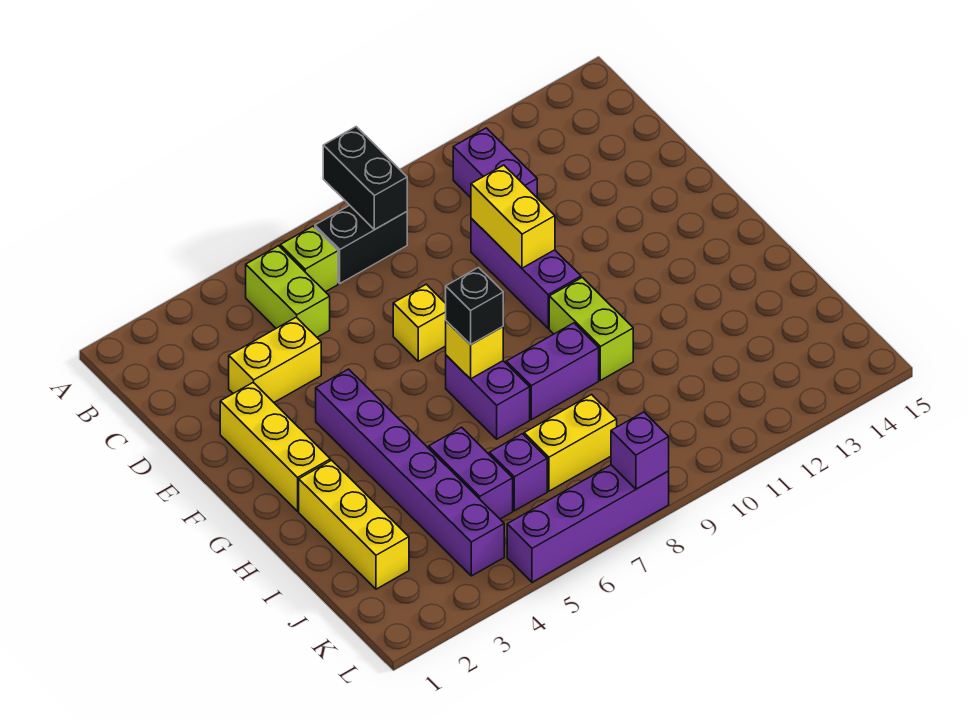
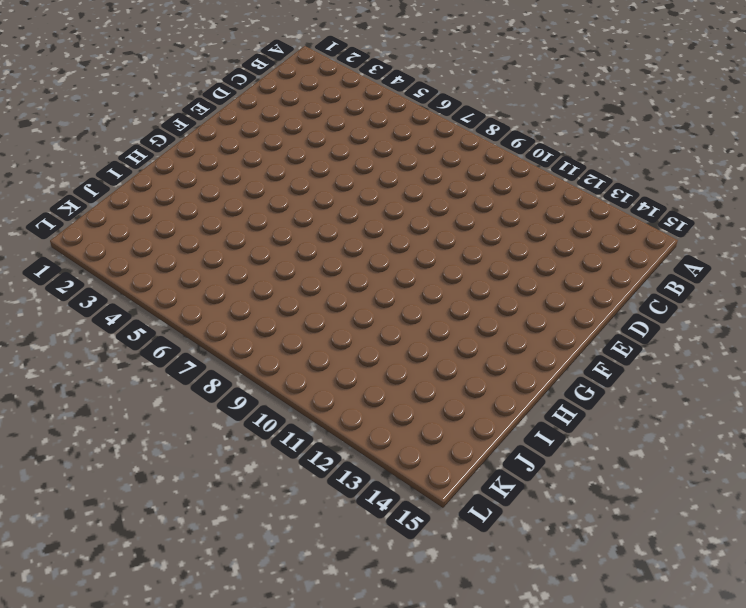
none -> lime 1x2 brick [246,246,330,337]
none -> lime 1x1 brick [280,226,338,292]
none -> black 1x2 brick [315,205,407,283]

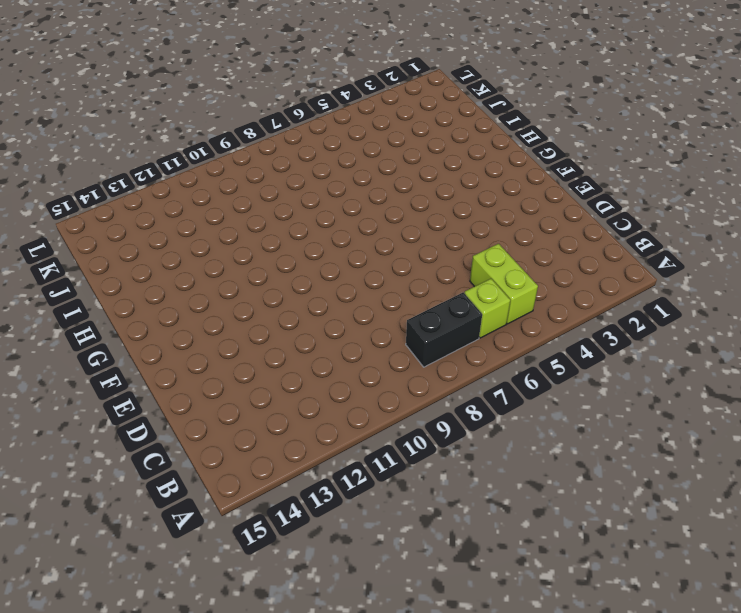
none -> purple 1x2 brick [453,128,537,198]
none -> yellow 1x2 brick [229,317,321,402]
none -> purple 1x3 brick [471,218,581,328]

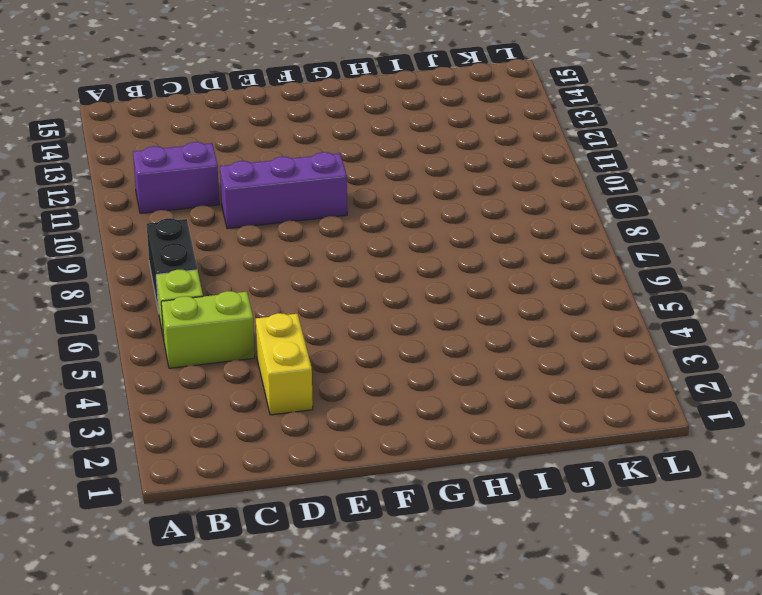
none -> yellow 1x3 brick [220,383,330,511]
none -> yellow 1x1 brick [393,284,446,361]
none -> purple 1x6 brick [316,369,504,576]

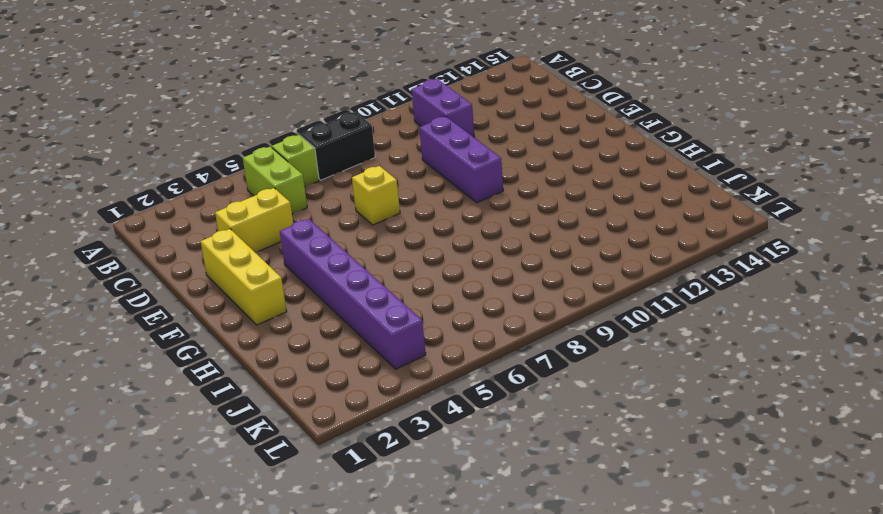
none -> purple 1x2 brick [446,355,530,439]
none -> lime 1x2 brick [549,277,633,380]
none -> yellow 1x3 brick [299,460,409,589]

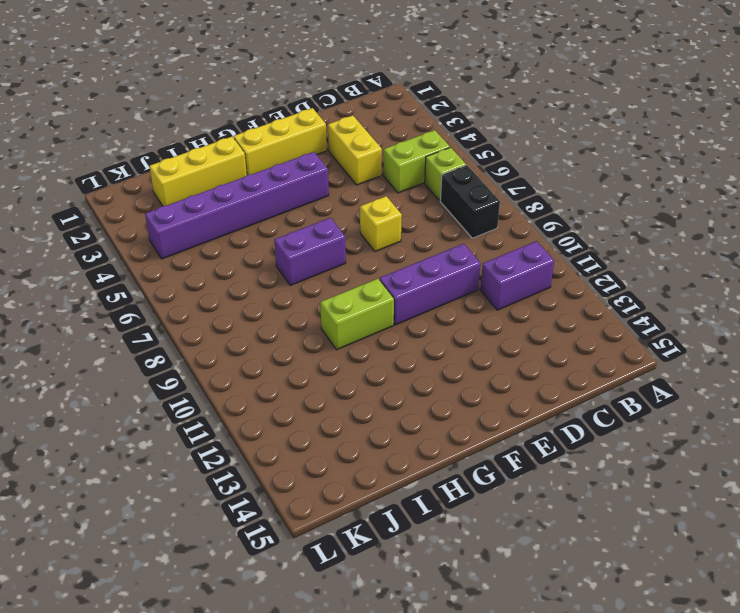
none -> purple 1x2 brick [506,323,599,420]
none -> purple 1x2 brick [429,427,513,519]
none -> purple 1x1 brick [489,434,547,511]

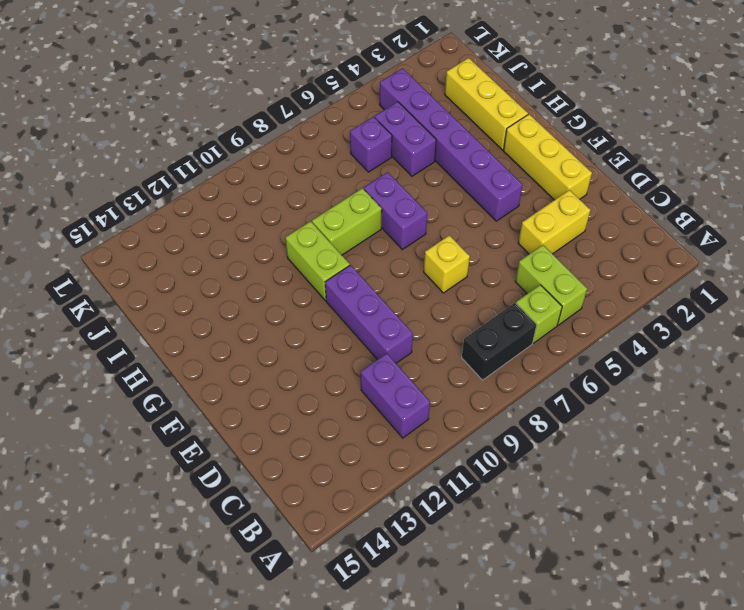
lime 1x2 brick [312,188,382,255] -> purple 1x2 brick [506,323,599,420]
none -> yellow 1x2 brick [524,395,617,491]
none -> purple 1x4 brick [507,465,669,582]
none -> black 1x2 brick [323,127,407,229]

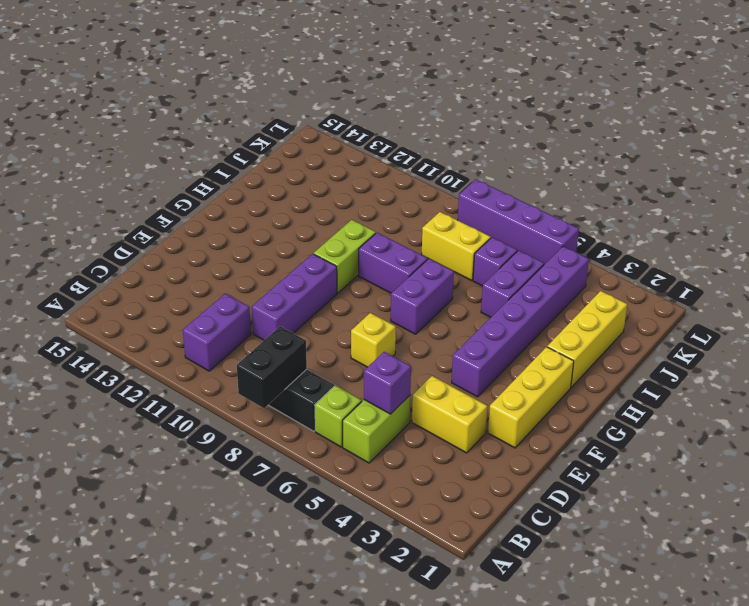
purple 1x1 brick [364,352,411,414] -> purple 1x1 brick moved to [611,412,669,489]
none -> yellow 1x2 brick [471,165,555,268]
none -> yellow 1x1 brick [446,321,503,379]
none -> black 1x1 brick [446,268,503,345]

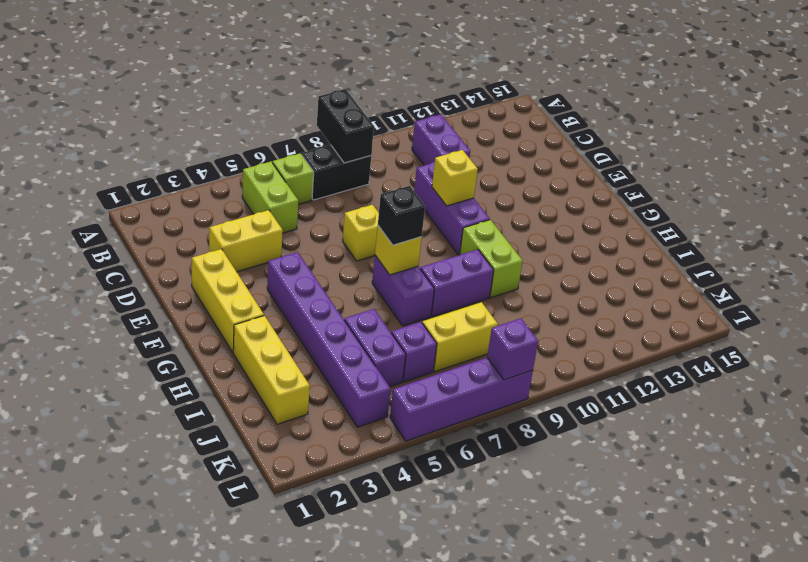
yellow 1x1 brick [432,150,478,206] -> yellow 1x2 brick [471,165,555,268]

